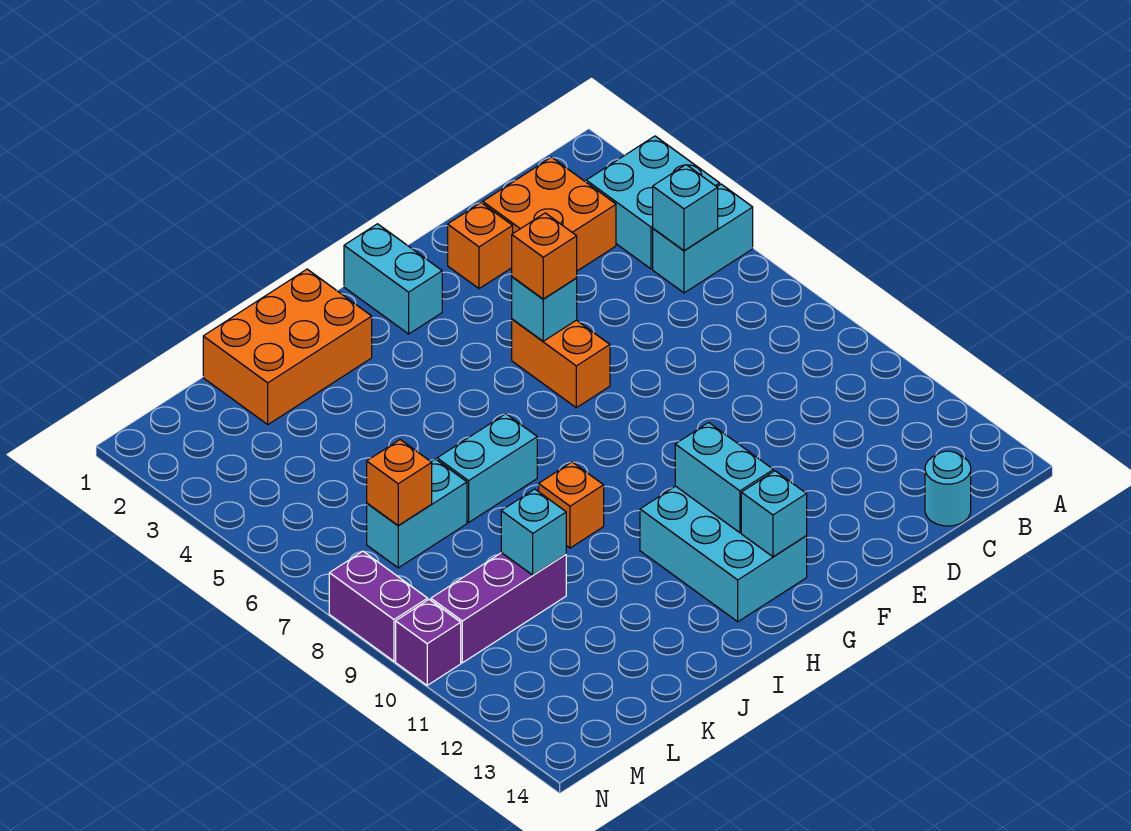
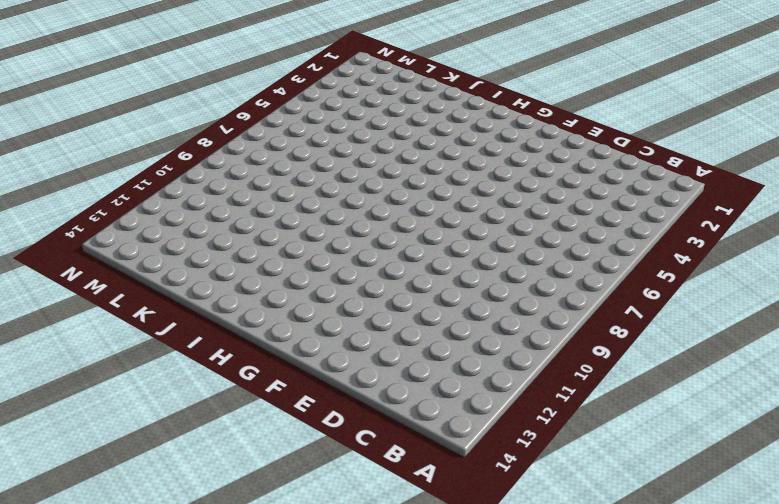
none -> cyan 2x2 brick [586,136,720,269]
none -> cyan 1x2 brick [653,184,753,293]
none -> orange 2x2 brick [483,157,616,271]

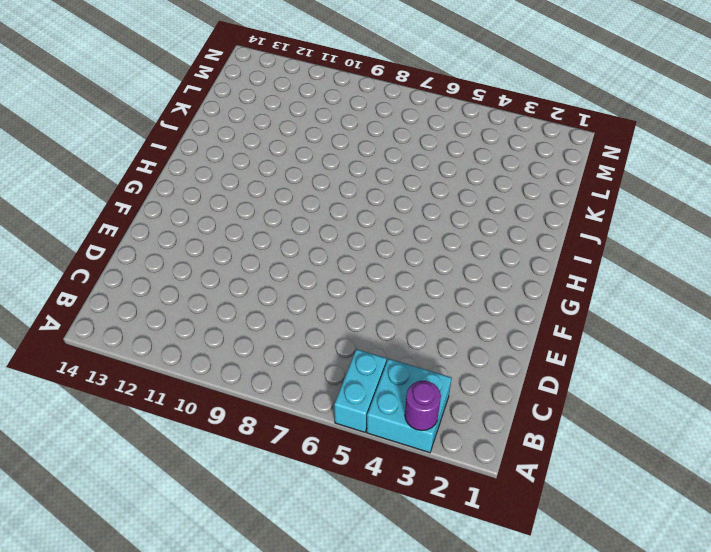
purple 1x1 round brick [405,381,441,431] -> none
none -> orange 2x2 brick [483,157,616,271]
none -> cyan 1x1 round brick [925,451,971,526]
none -> orange 1x1 brick [448,203,513,289]

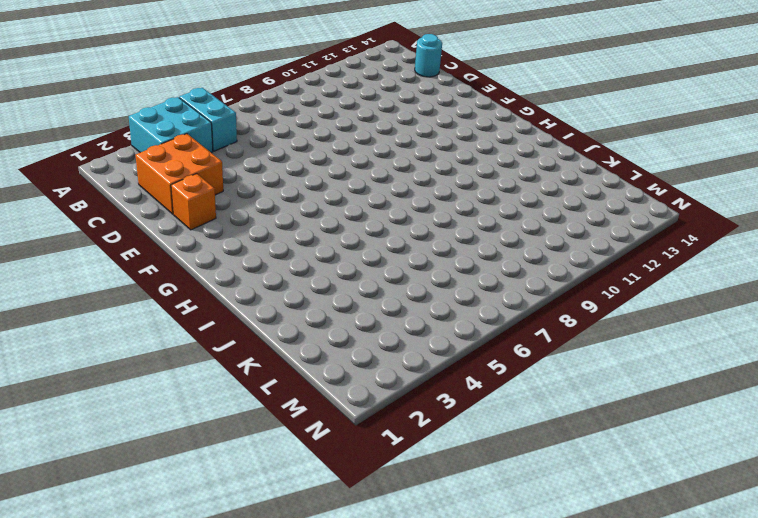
none -> orange 1x2 brick [512,319,610,408]
none -> cyan 1x2 brick [344,224,442,334]
none -> cyan 2x3 brick [640,486,807,622]

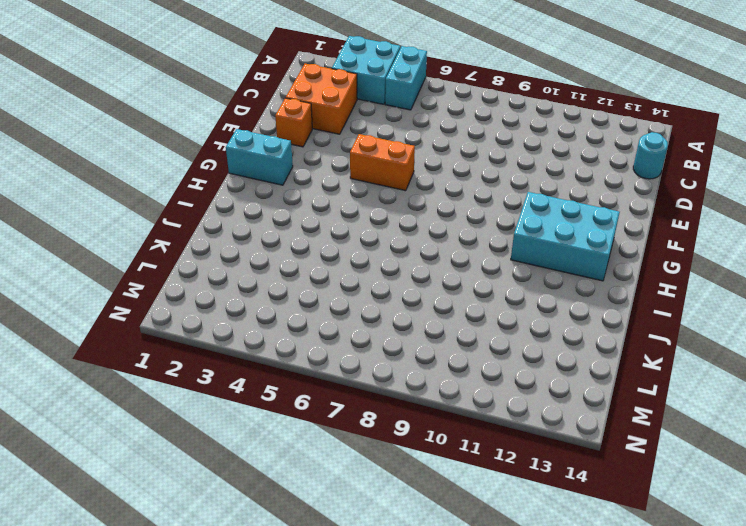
none -> orange 2x3 brick [203,269,372,425]
none -> cyan 1x2 brick [437,414,537,522]
none -> orange 1x1 brick [539,462,604,548]

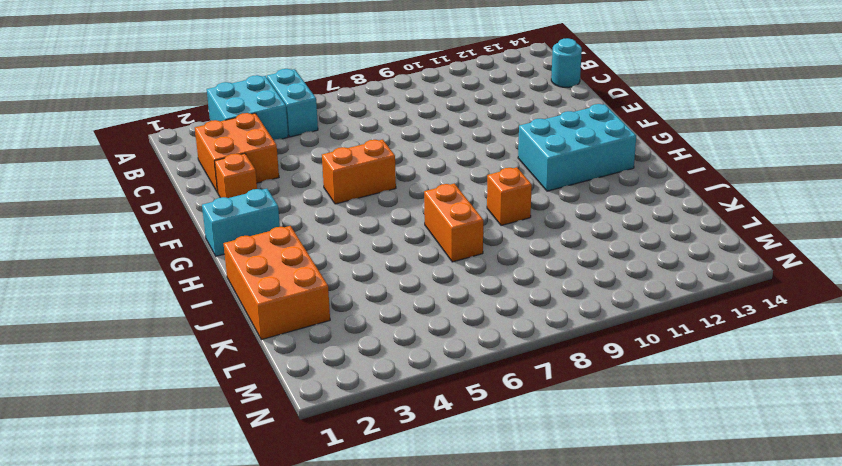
orange 1x2 brick [424,184,483,262] -> cyan 1x2 brick [437,414,537,522]
none -> cyan 1x2 brick [367,459,467,568]
none -> purple 1x3 brick [431,553,566,663]
none -> purple 1x2 brick [329,551,428,661]

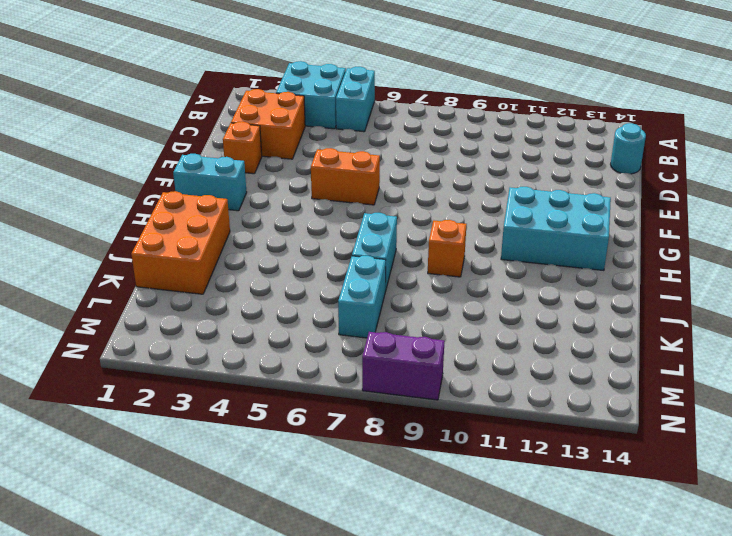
none -> purple 1x3 brick [431,553,566,663]
none -> purple 1x1 brick [396,600,461,685]
none -> cyan 1x1 brick [653,165,718,251]

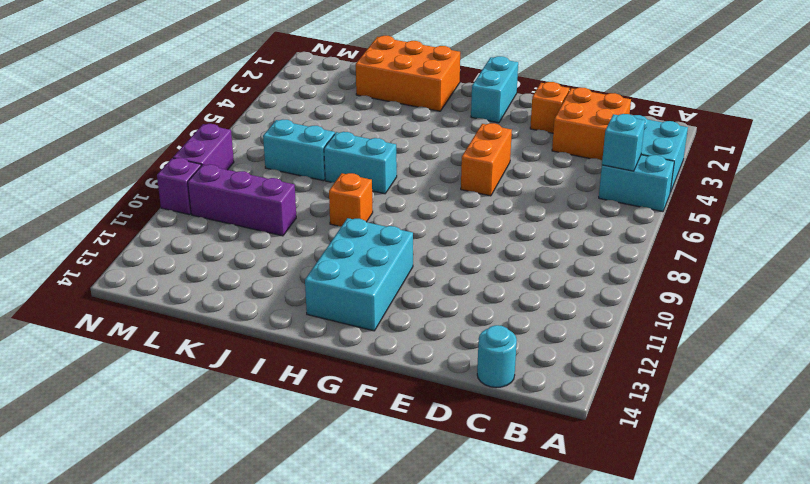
none -> cyan 1x1 brick [512,277,577,341]
none -> cyan 1x2 brick [675,423,773,533]
none -> cyan 1x1 brick [741,471,807,557]

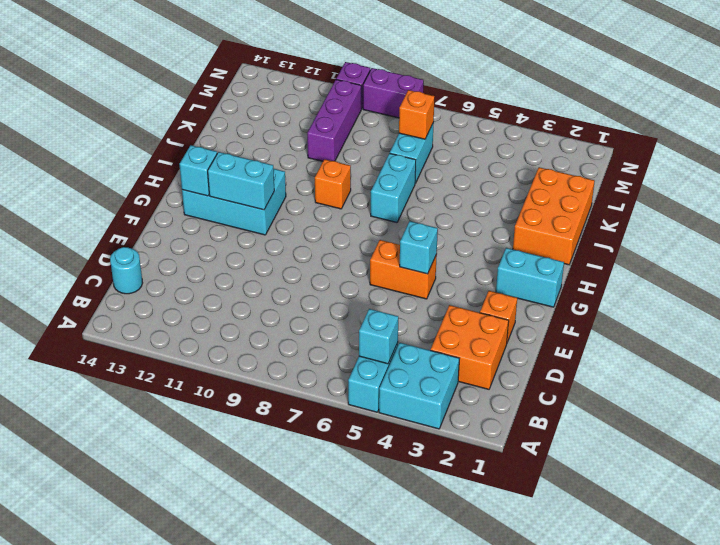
none -> cyan 1x1 brick [501,489,566,575]
none -> orange 1x1 brick [512,213,577,299]

